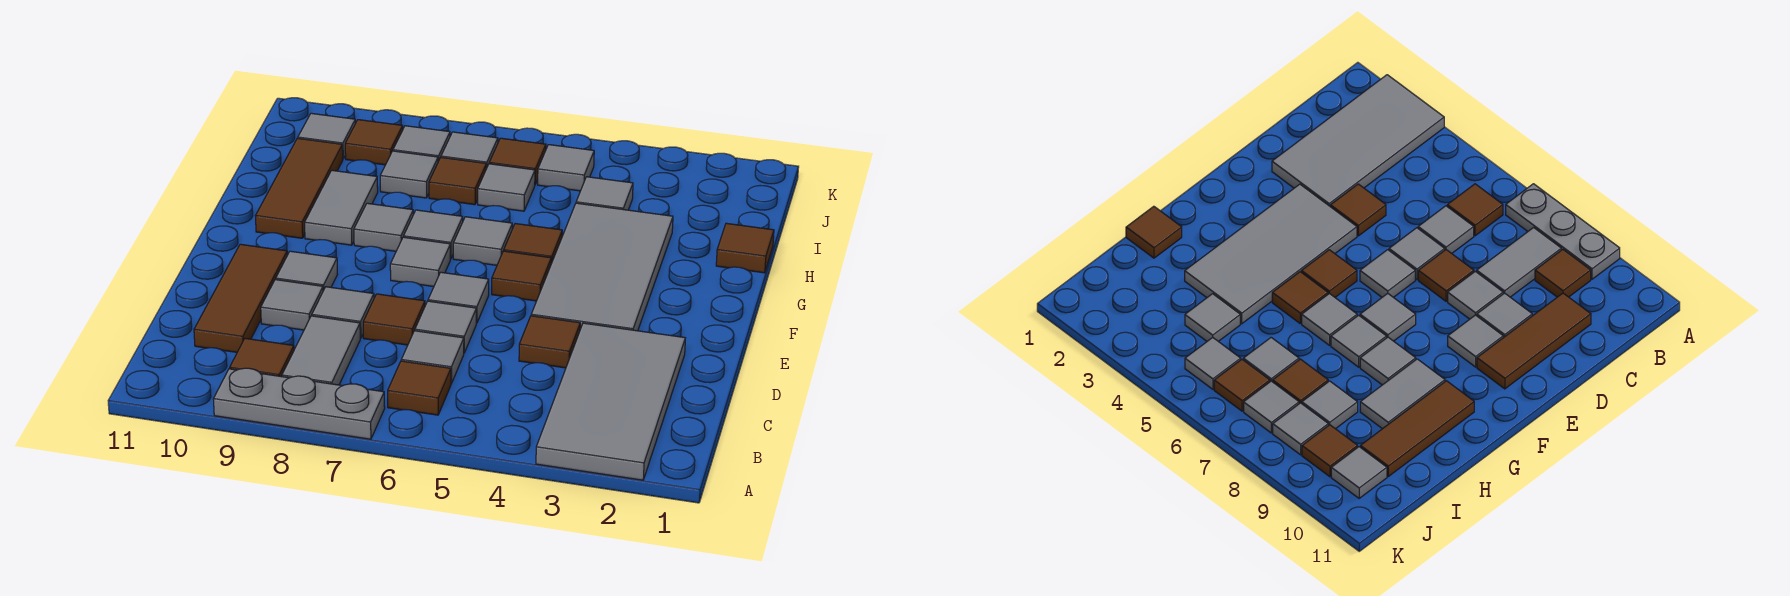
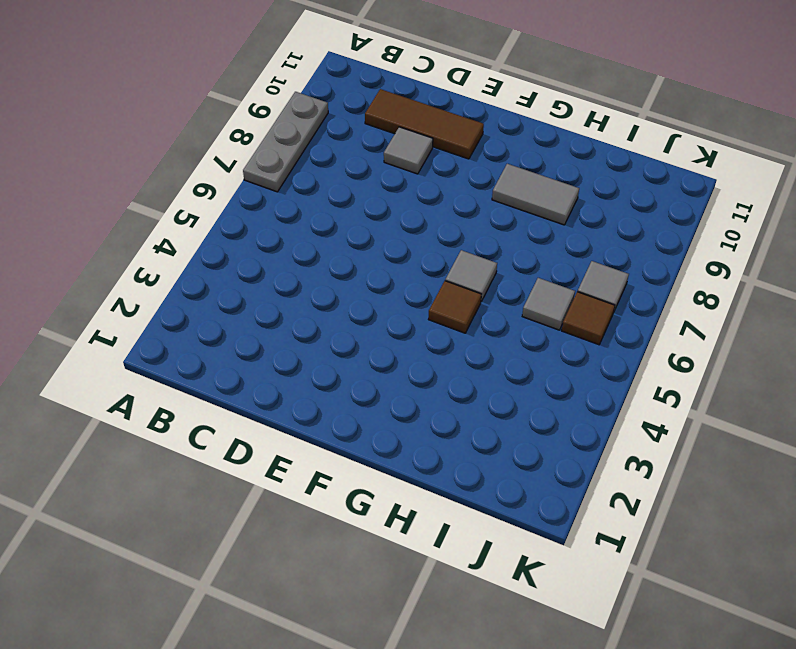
none -> grey 2x4 tile [536,323,685,480]
none -> brown 1x1 tile [388,361,451,415]
none -> grey 1x2 tile [282,316,360,385]
none -> brown 1x1 tile [230,338,294,377]

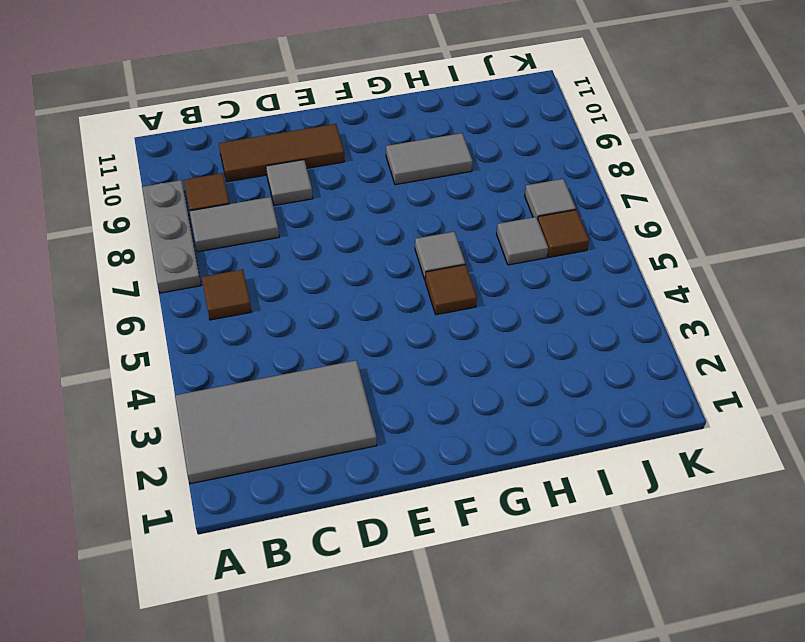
none -> grey 1x1 tile [401,331,464,384]
none -> brown 1x1 tile [519,316,580,368]
none -> grey 1x1 tile [415,301,476,353]
none -> brown 1x1 tile [363,294,425,345]

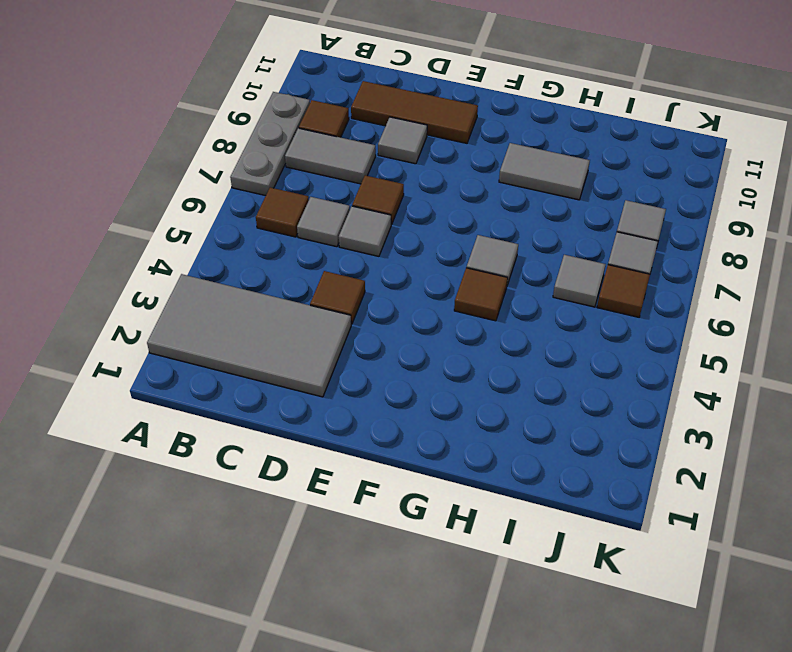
none -> grey 1x1 tile [312,287,374,338]
none -> grey 2x4 tile [531,203,673,331]
none -> grey 1x1 tile [428,272,489,323]
none -> grey 1x1 tile [276,251,337,291]

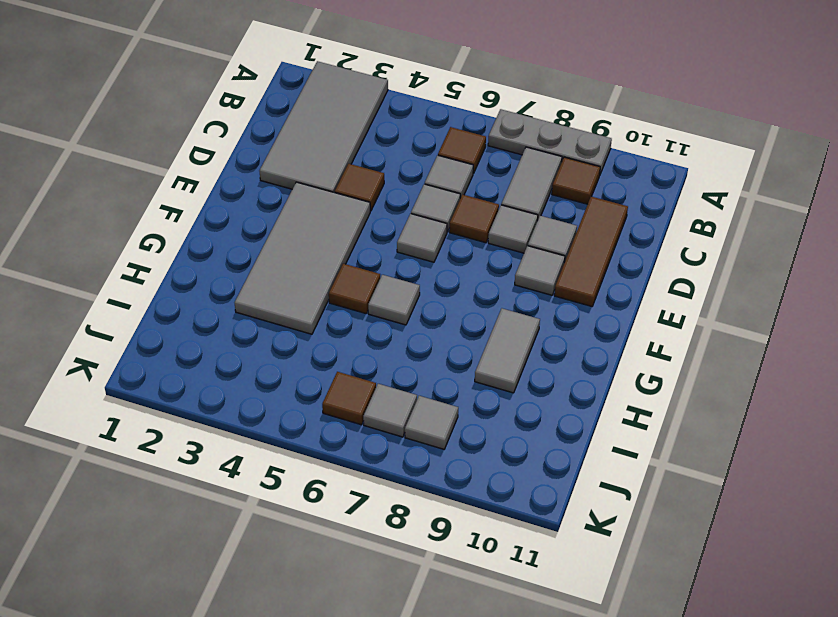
none -> brown 1x1 tile [492,251,551,301]
none -> grey 1x1 tile [390,237,450,287]
none -> grey 1x1 tile [404,210,463,259]
none -> grey 1x1 tile [354,203,413,251]

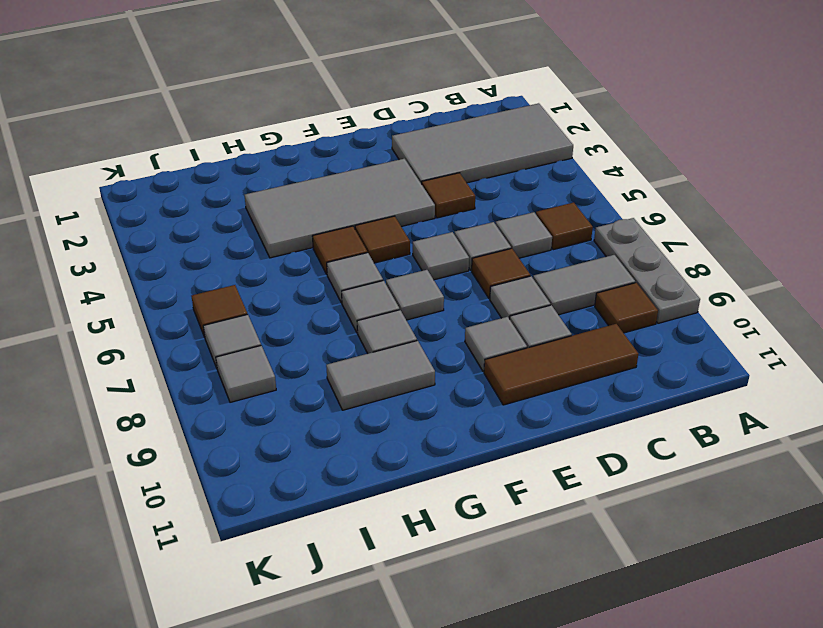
none -> brown 1x3 tile [256,138,343,238]
none -> brown 1x1 tile [716,223,774,273]
none -> grey 1x1 tile [576,177,633,210]
none -> grey 1x1 tile [478,164,535,211]

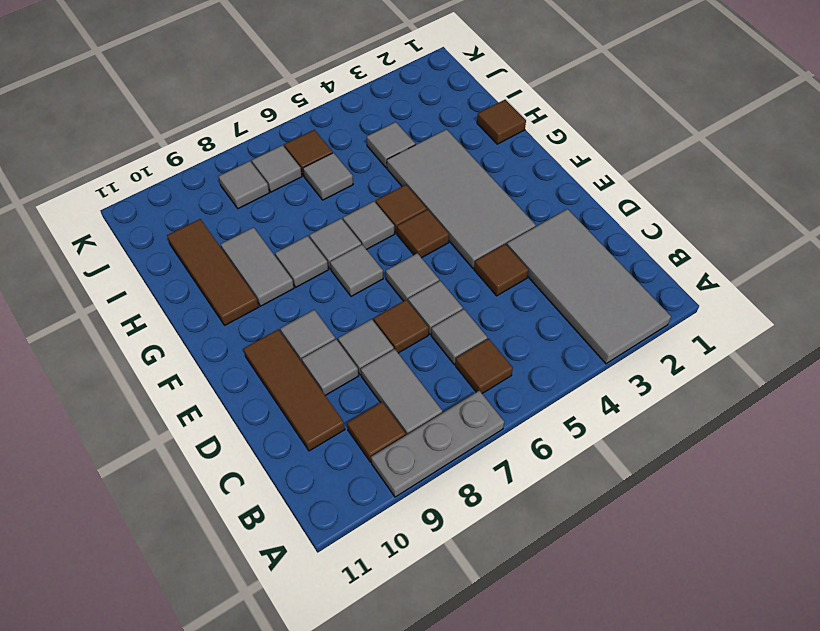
none -> brown 1x1 tile [429,157,486,205]
none -> grey 1x1 tile [380,151,438,198]
none -> grey 1x1 tile [538,145,594,191]
none -> brown 1x1 tile [345,120,403,165]

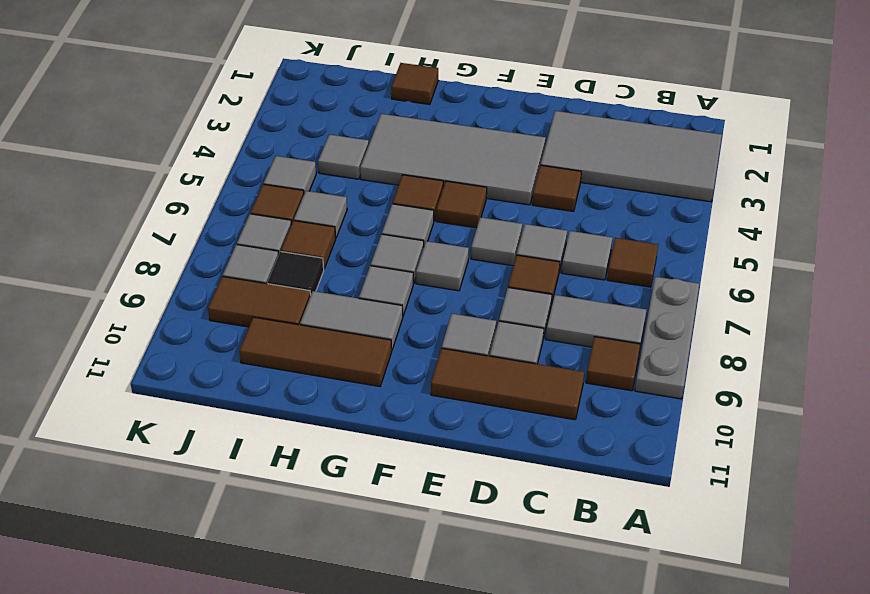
black 1x1 tile [268,252,324,294] -> grey 1x1 tile [380,151,438,198]
brown 1x2 tile [208,276,311,327] -> brown 1x1 tile [345,120,403,165]
none -> grey 1x1 tile [298,113,355,159]

